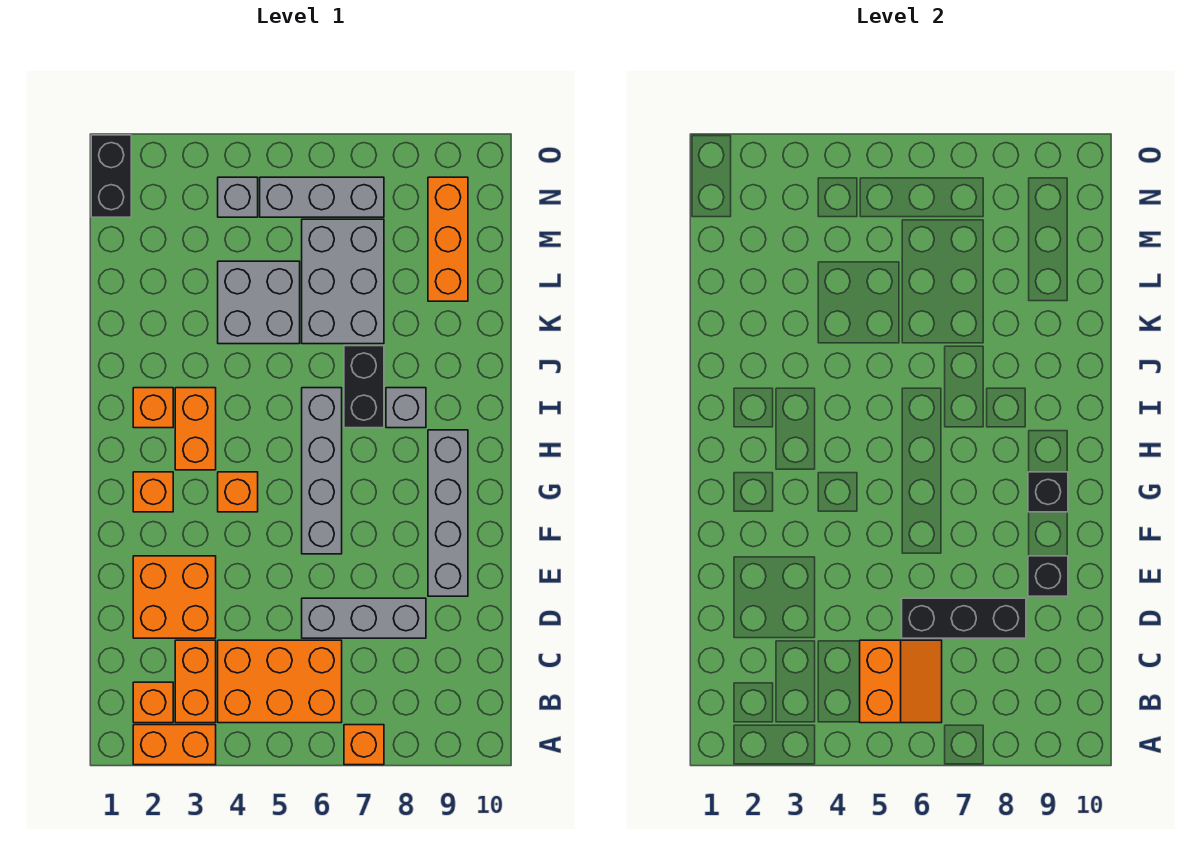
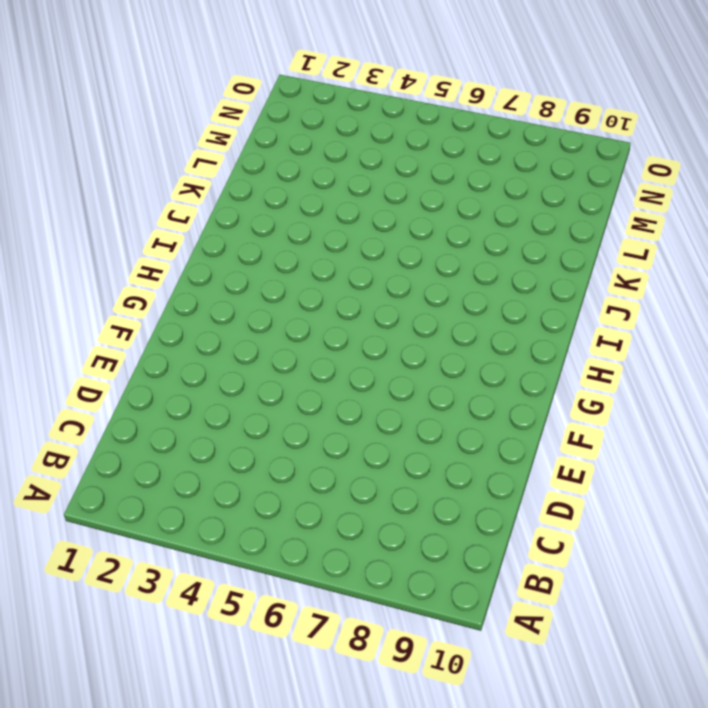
none -> orange 1x2 brick [133,725,216,765]
none -> orange 1x1 brick [344,725,384,765]
none -> orange 1x1 brick [133,682,173,723]

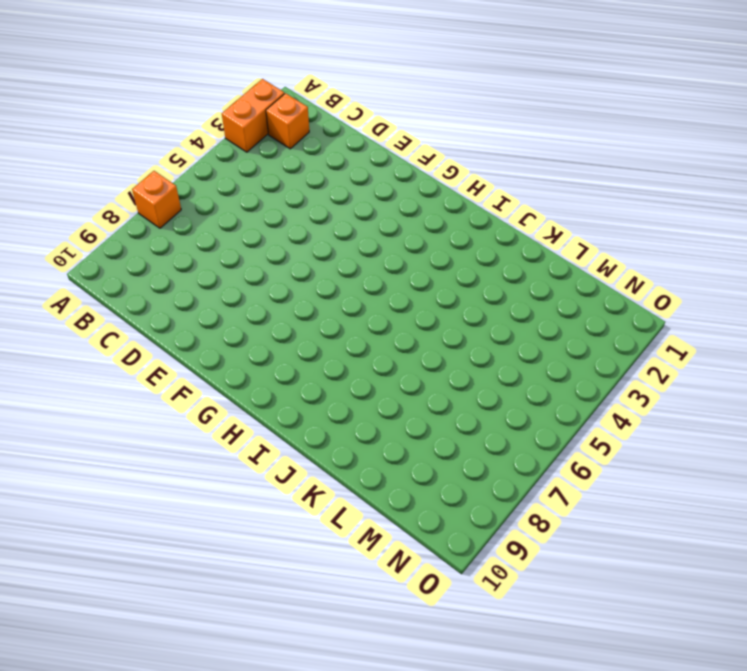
none -> orange 1x2 brick [175,640,216,723]
none -> orange 2x3 brick [218,640,342,723]
none -> orange 2x2 brick [133,556,216,638]

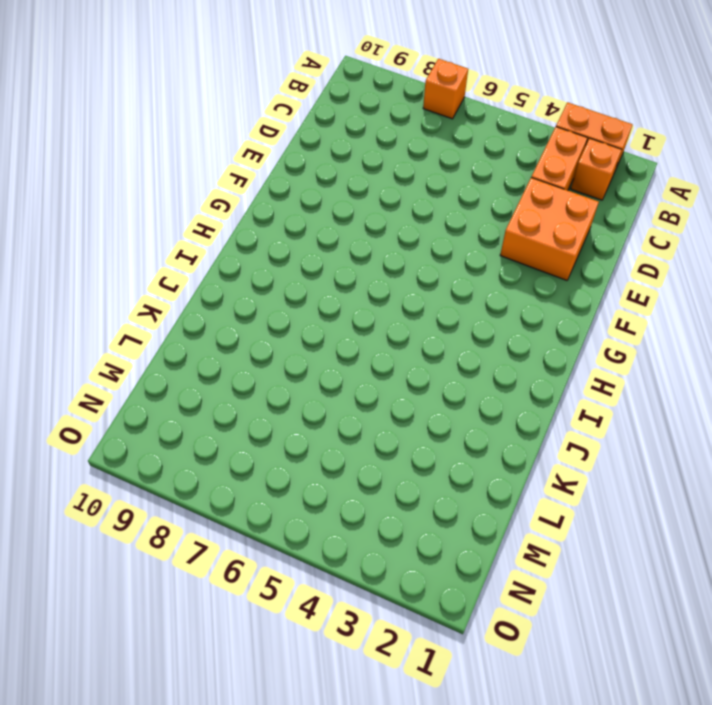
none -> orange 2x3 brick [218,640,342,723]
none -> grey 1x3 brick [302,598,426,638]
none -> grey 1x4 brick [428,430,468,596]

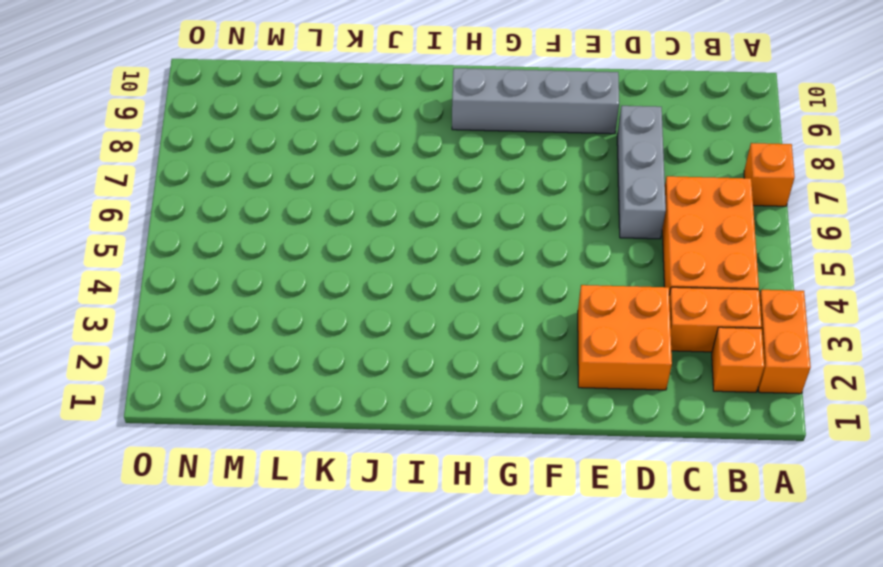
none -> grey 1x4 brick [302,388,342,554]
none -> orange 1x1 brick [133,472,173,512]
none -> orange 1x1 brick [218,472,258,512]

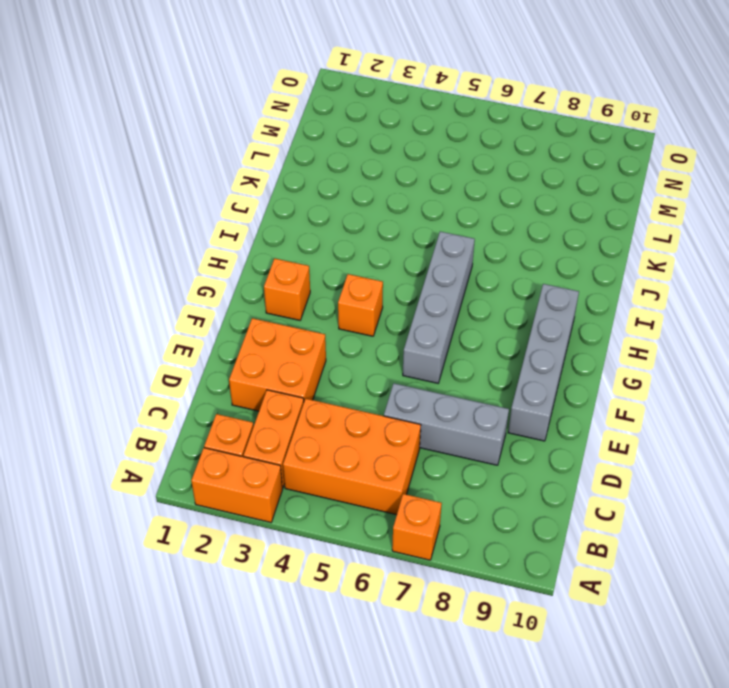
none -> orange 1x2 brick [175,388,216,470]
none -> orange 1x1 brick [133,388,173,428]
none -> black 1x2 brick [344,346,384,428]

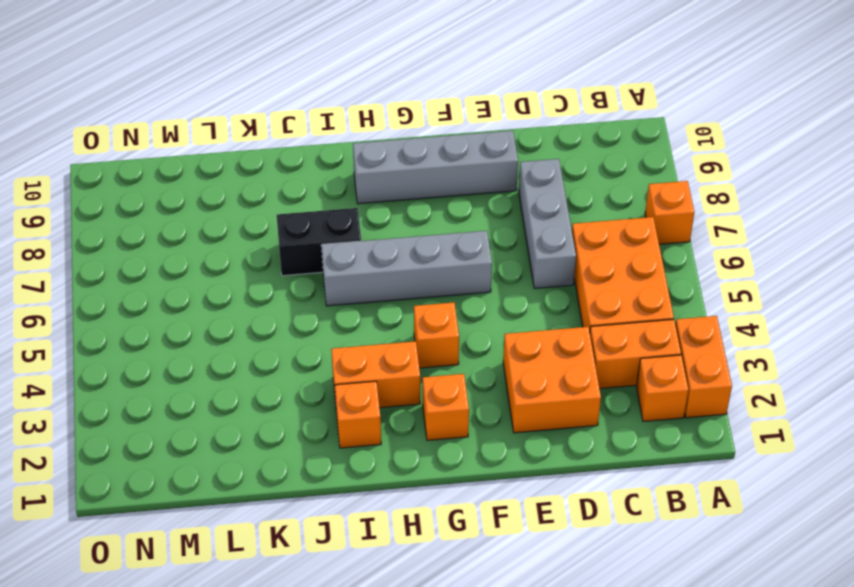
none -> grey 1x1 brick [386,388,426,428]
none -> grey 2x2 brick [218,261,300,344]
none -> grey 2x3 brick [302,219,384,344]

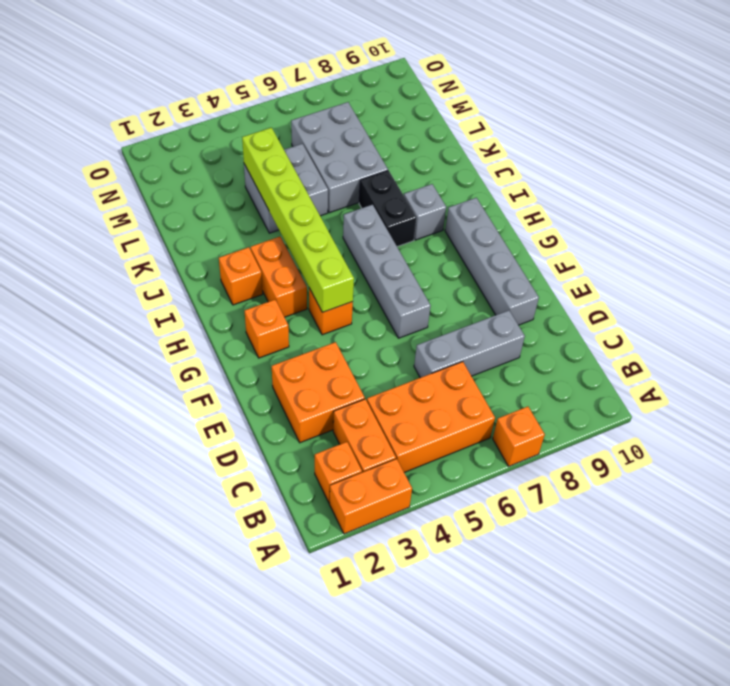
lime 1x6 brick [242,128,354,312] -> none
none -> orange 1x3 brick [428,177,468,301]
none -> black 1x2 brick [91,135,131,217]
none -> grey 1x1 brick [218,177,258,217]

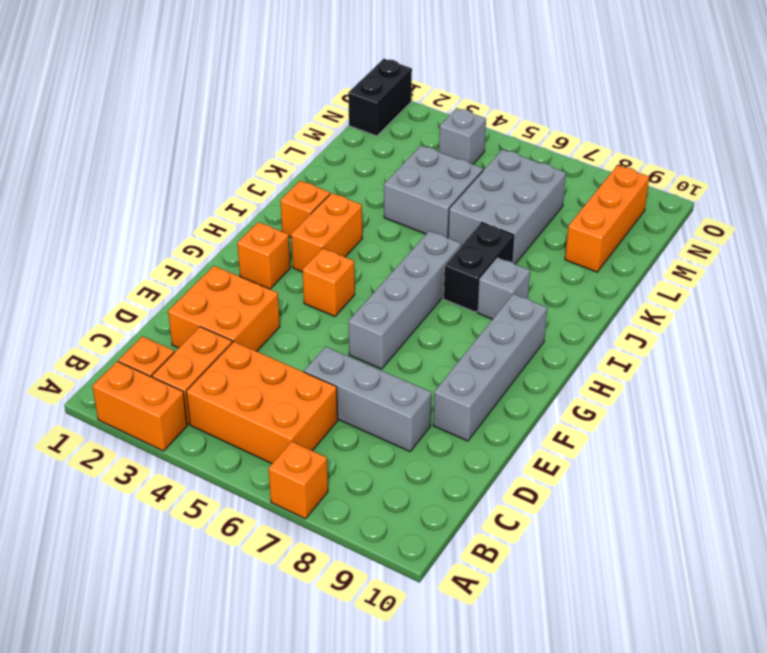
none -> grey 1x3 brick [260,177,384,217]
none -> orange 2x2 slope [860,640,942,723]
none -> black 1x3 brick [902,598,1026,638]

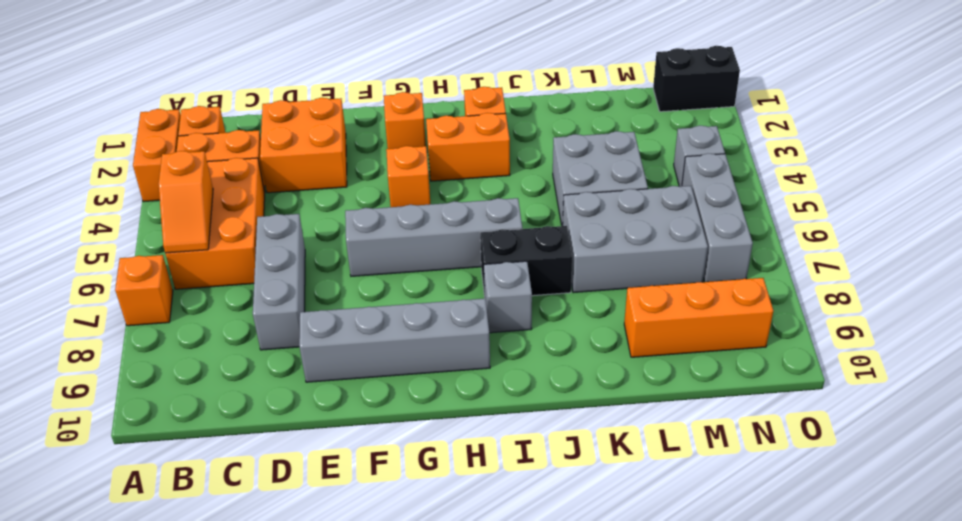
orange 1x2 slope [159,151,213,253] -> orange 2x2 slope [860,640,942,723]
none -> black 1x3 brick [902,598,1026,638]
none -> black 1x1 brick [1028,556,1068,596]
none -> black 1x1 brick [1028,472,1068,512]

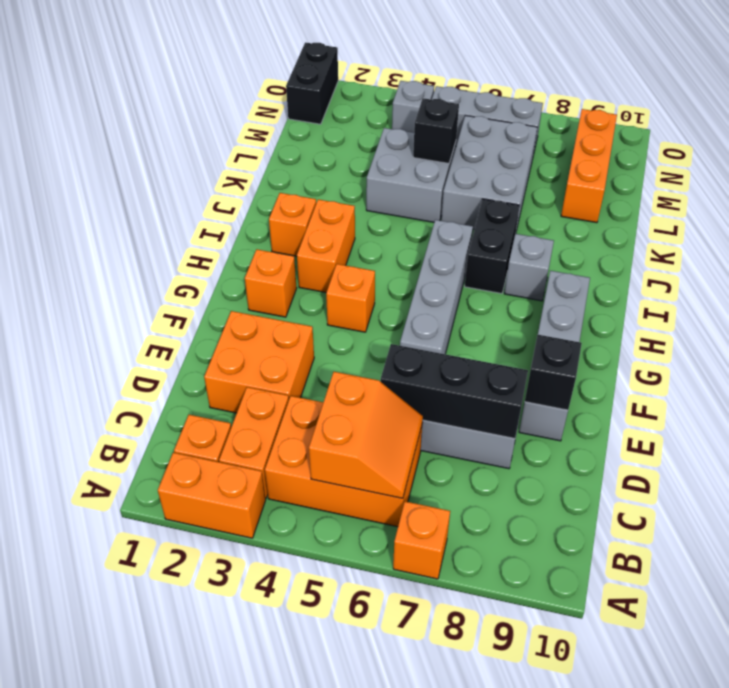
black 1x1 brick [413,98,459,163] -> black 1x1 brick moved to [1028,472,1068,512]

